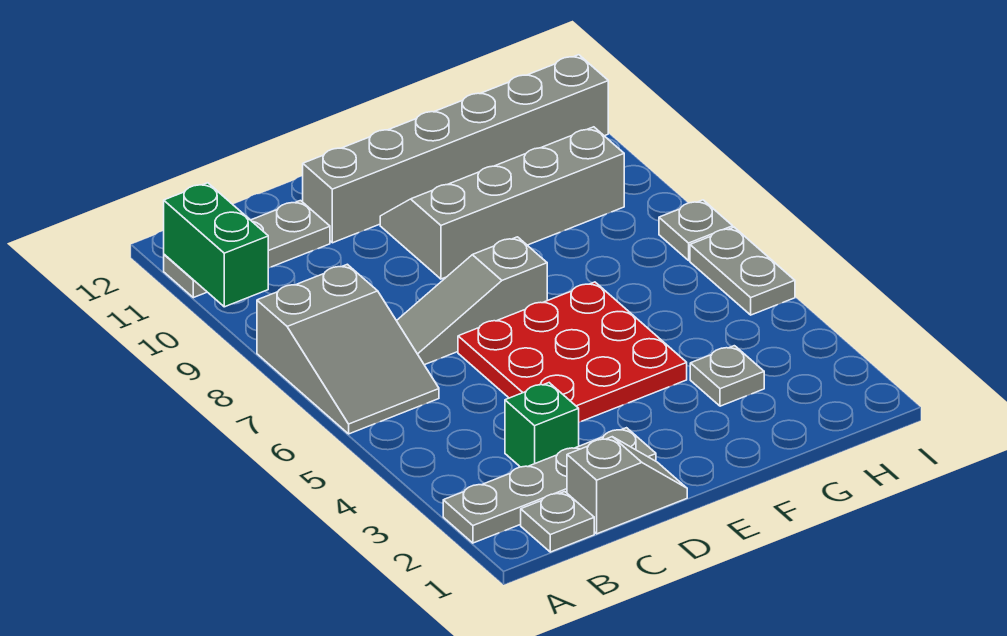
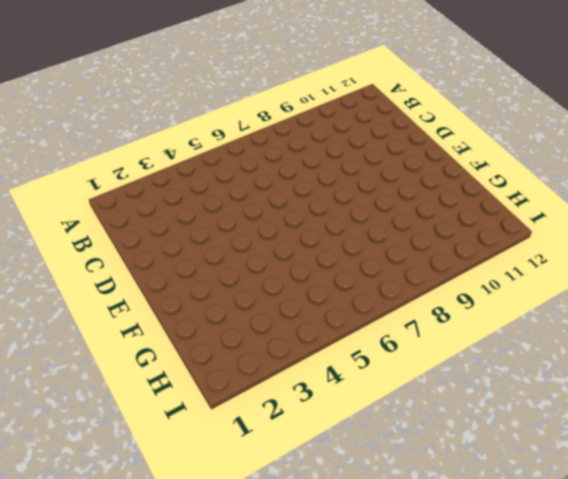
none -> grey 1x4 plate [443,428,656,543]
none -> grey 2x3 slope [257,264,439,434]
none -> grey 1x3 plate [164,201,330,298]

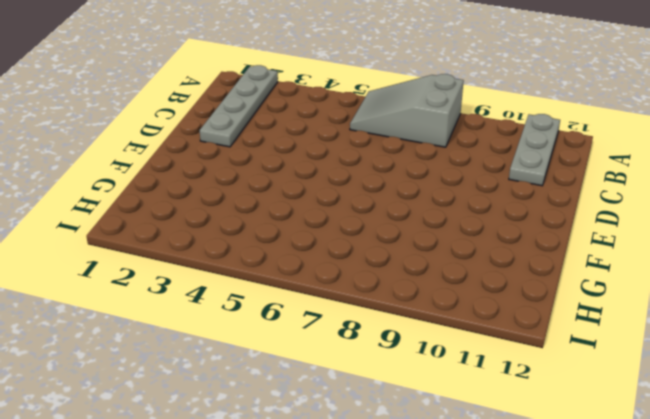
none -> grey 1x1 plate [521,492,594,552]
none -> grey 1x2 slope [567,437,687,534]
none -> green 1x1 brick [505,383,579,467]

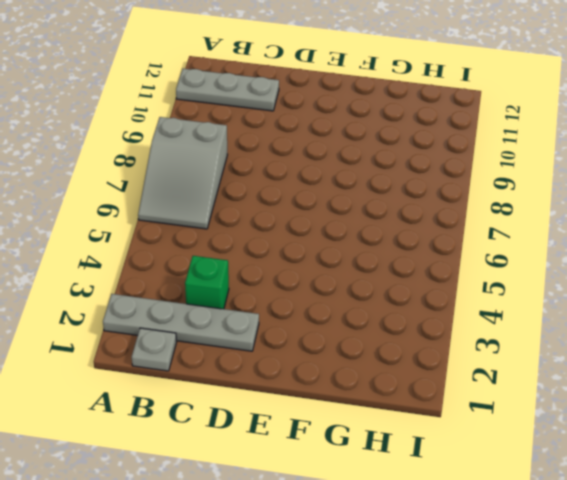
none -> grey 1x2 slope [567,437,687,534]
none -> grey 1x3 slope [397,237,547,365]
none -> red 3x3 plate [458,282,687,422]

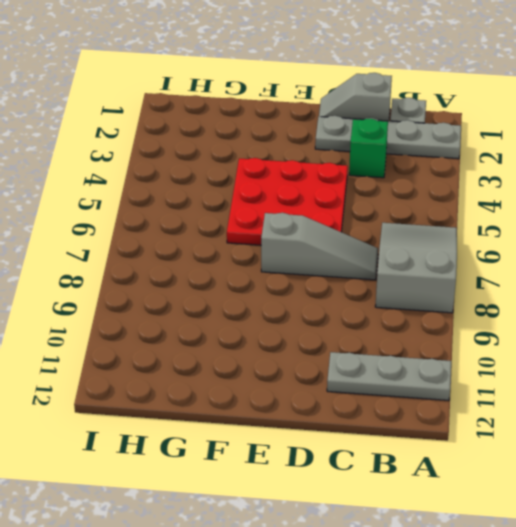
none -> grey 1x6 brick [303,55,608,243]
none -> grey 2x4 slope [380,127,624,279]
none -> grey 1x1 plate [690,346,764,406]

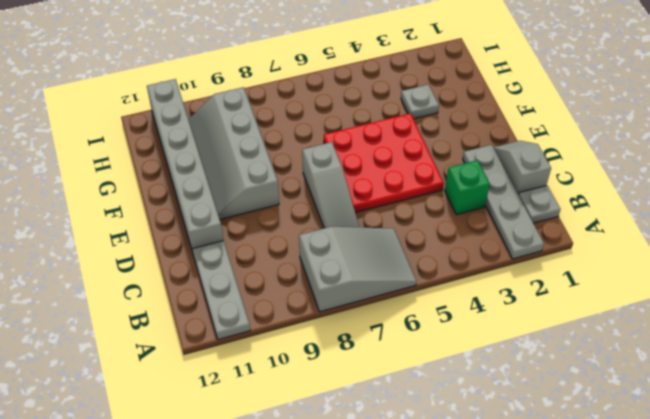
none -> grey 1x2 plate [690,227,795,315]
none -> grey 1x1 plate [659,200,733,260]
none -> green 1x2 brick [164,183,268,307]

